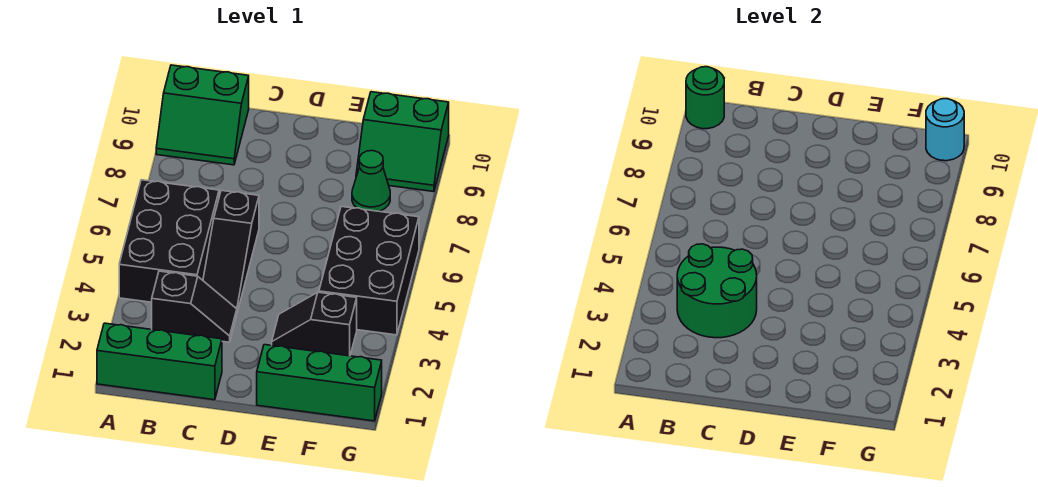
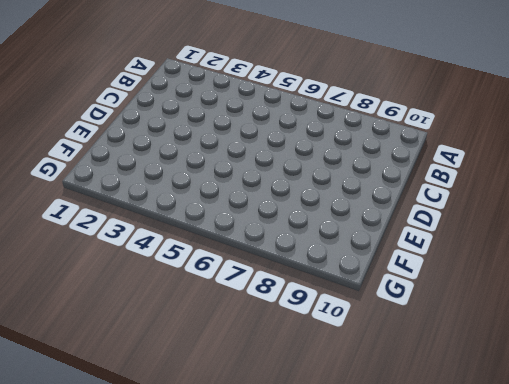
none -> green 1x3 brick [97,323,222,400]
none -> black 2x3 brick [119,180,219,302]
none -> green 2x2 slope [156,65,249,165]

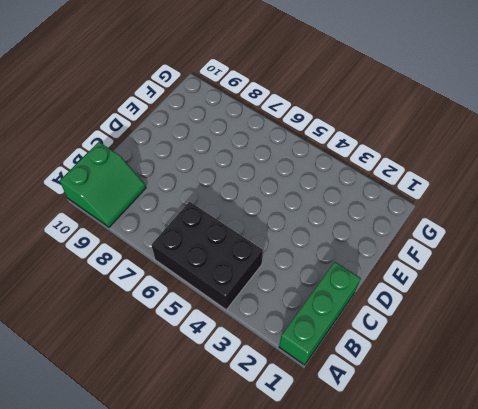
none -> black 1x2 slope [152,271,237,342]
none -> black 1x3 slope [203,190,259,312]
none -> green 1x3 brick [257,345,382,421]

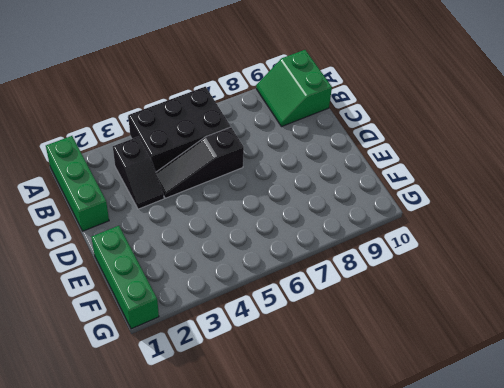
none -> black 1x2 slope [272,292,357,356]
none -> black 2x3 brick [319,206,419,335]
none -> green 1x1 cone [352,151,390,211]

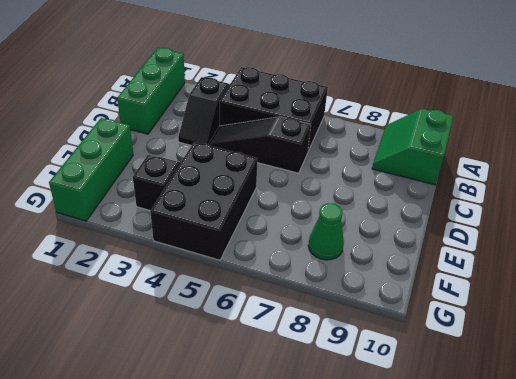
black 2x3 brick [150,142,258,260] -> black 2x3 brick turned to [319,206,419,335]
none -> green 2x2 slope [356,92,449,192]
none -> green 1x1 round brick [686,67,724,129]
none -> green 2x2 round brick [677,244,757,338]

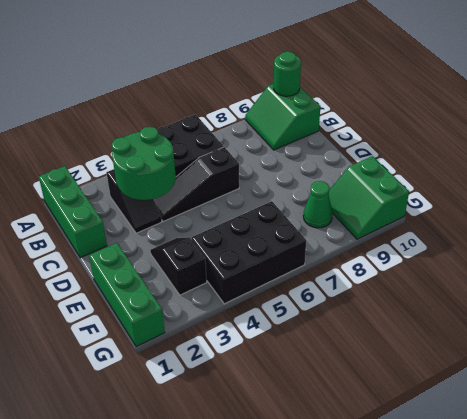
none -> cyan 1x1 round brick [926,99,964,161]

